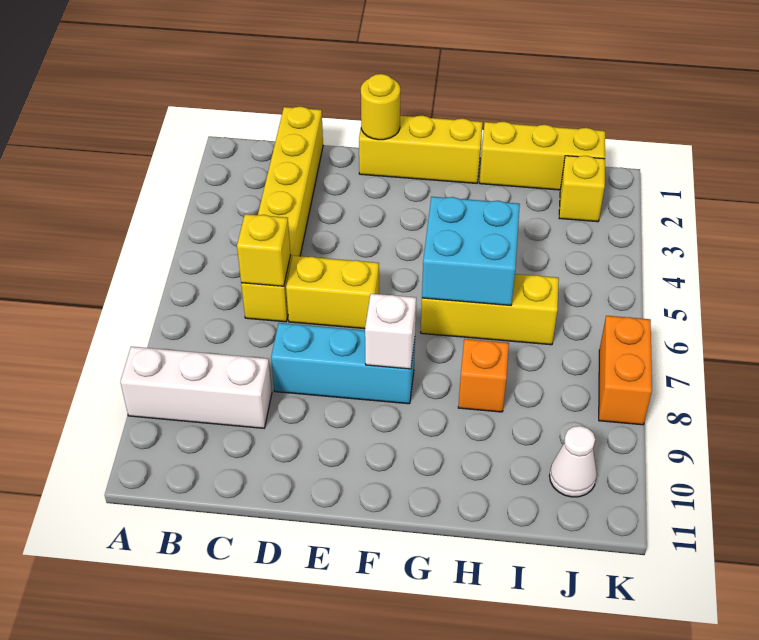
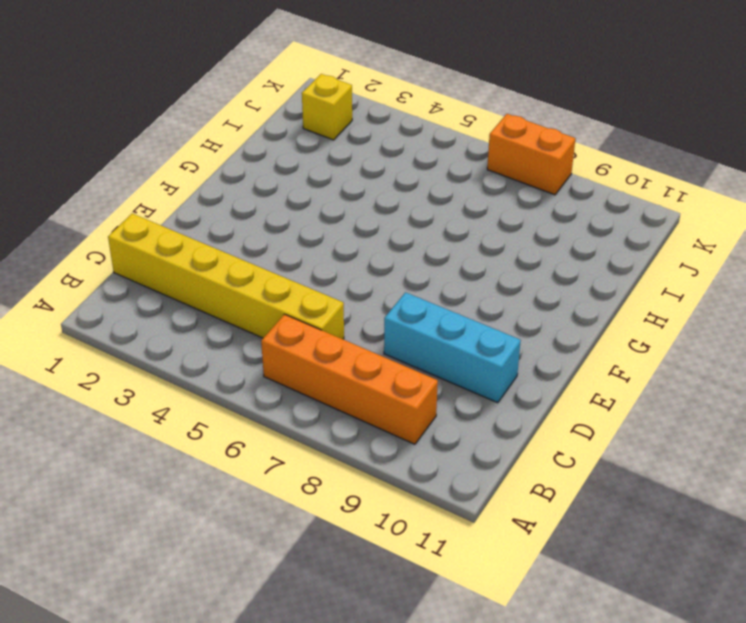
orange 1x4 brick [261,314,438,444] -> white 1x3 brick [120,347,272,428]
cyan 1x3 brick [384,292,521,403] -> cyan 1x3 brick turned to [271,323,415,404]
none -> yellow 1x2 brick [286,256,379,329]
none -> yellow 1x3 brick [359,115,483,183]
none -> yellow 1x3 brick [421,274,559,345]

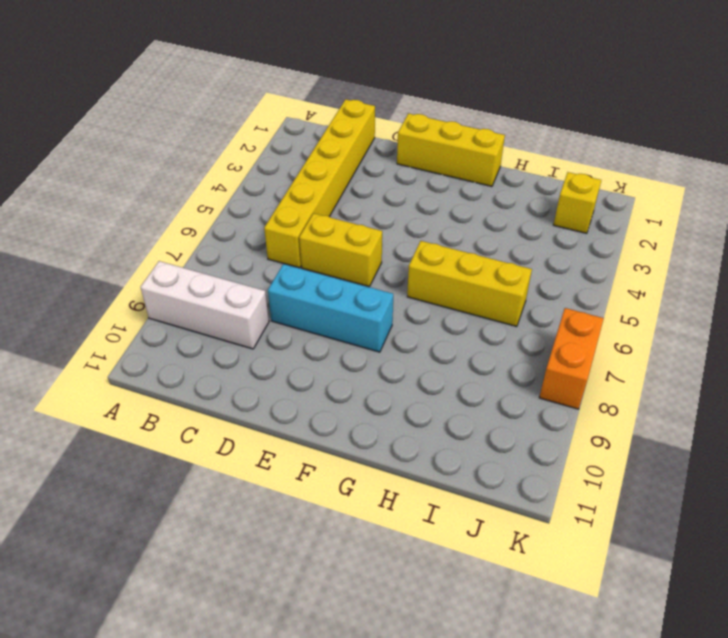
none -> yellow 1x3 brick [479,122,605,190]
none -> orange 1x1 brick [458,339,509,412]
none -> white 1x1 cone [549,426,597,497]

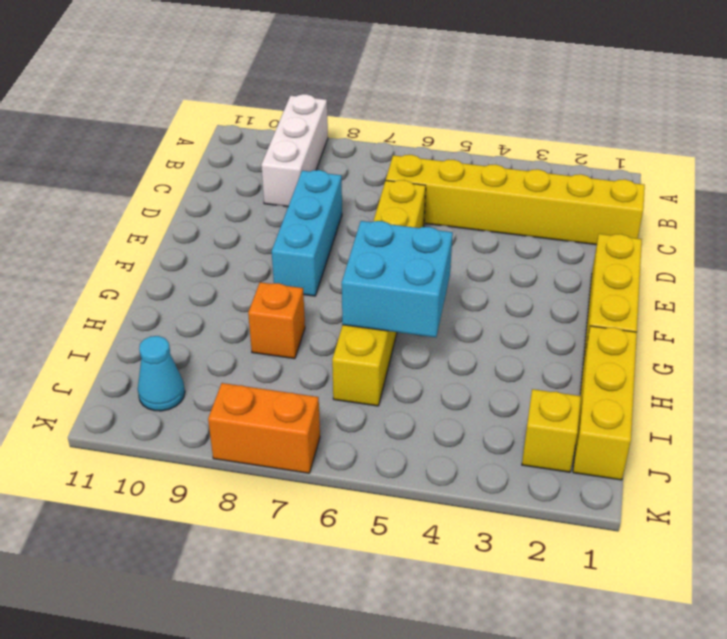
cyan 1x1 cone [138,336,185,411] -> white 1x1 cone [549,426,597,497]
none -> yellow 1x1 brick [237,214,291,286]
none -> yellow 1x1 round brick [361,74,400,140]
none -> white 1x1 brick [365,294,416,369]

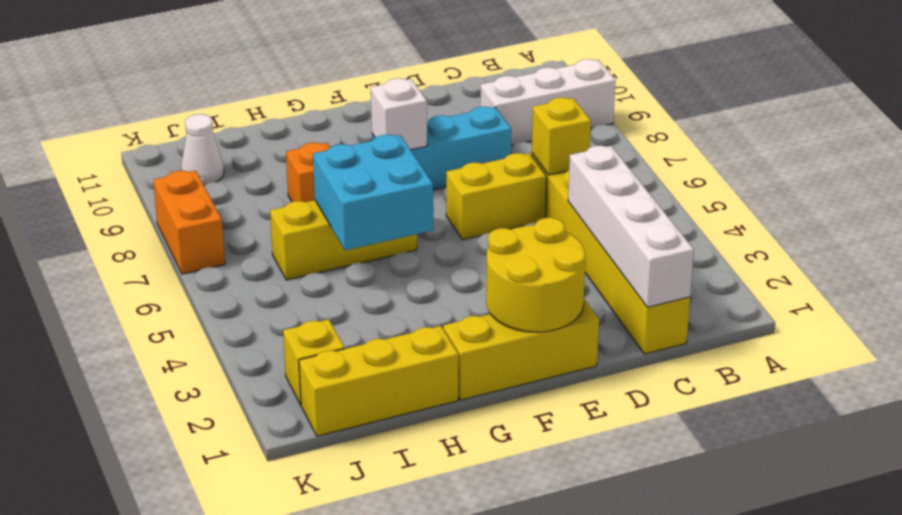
white 1x4 brick [568,146,694,307] -> none
yellow 2x2 round brick [486,218,586,332] -> yellow 1x1 round brick [361,74,400,140]

